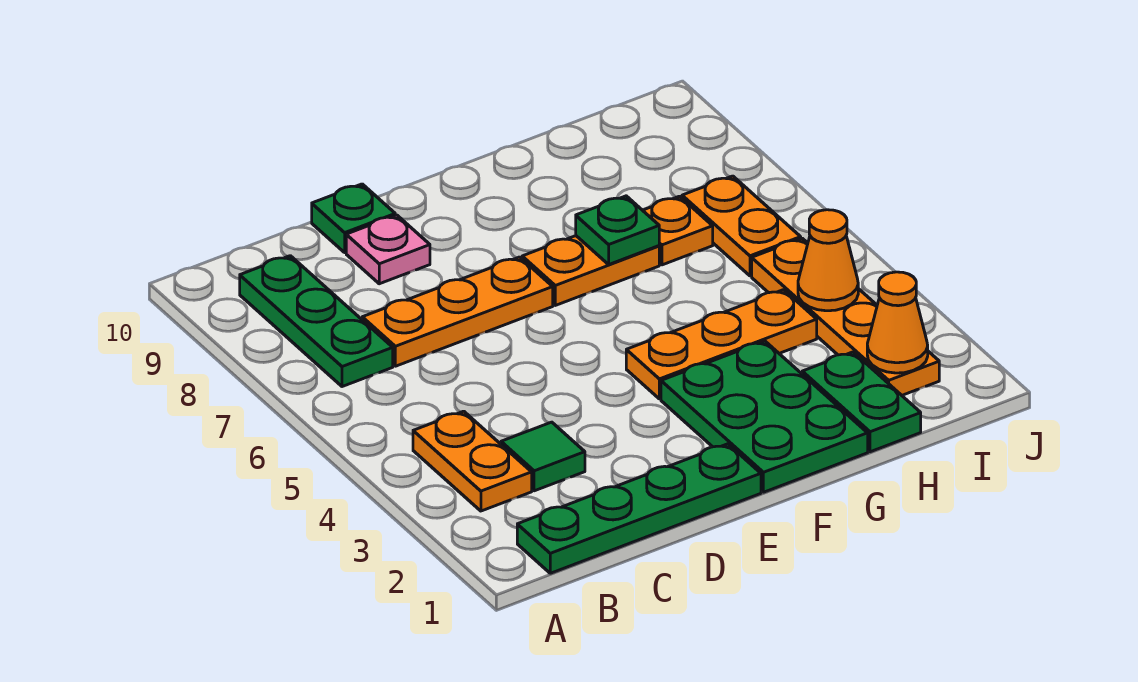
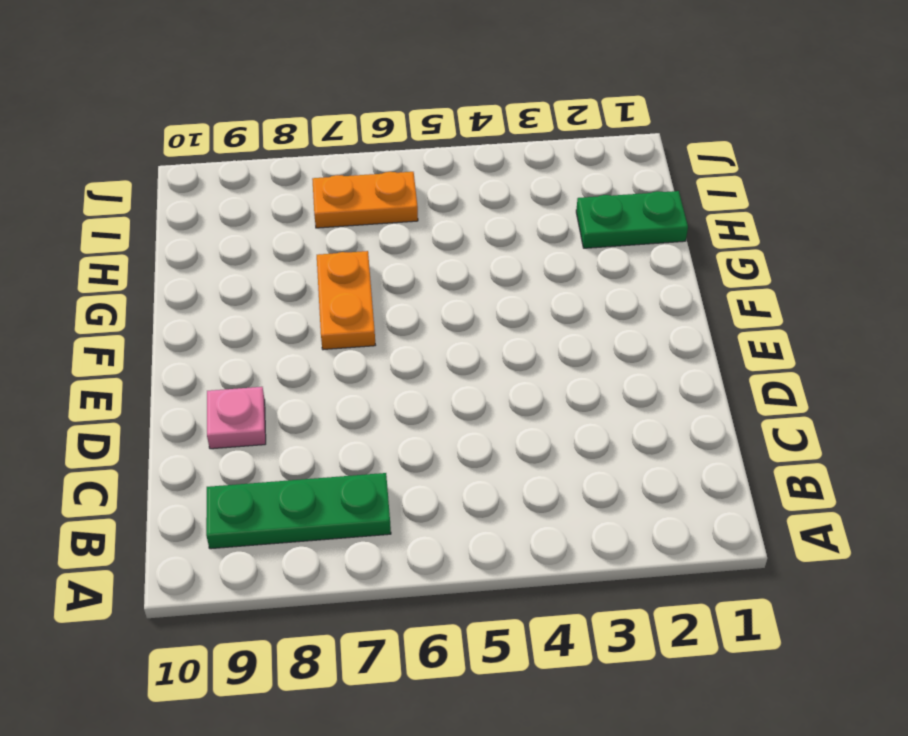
none -> green 1x4 plate [517,444,761,573]
none -> orange 1x2 plate [413,411,532,511]
none -> green 1x1 tile [501,422,585,491]

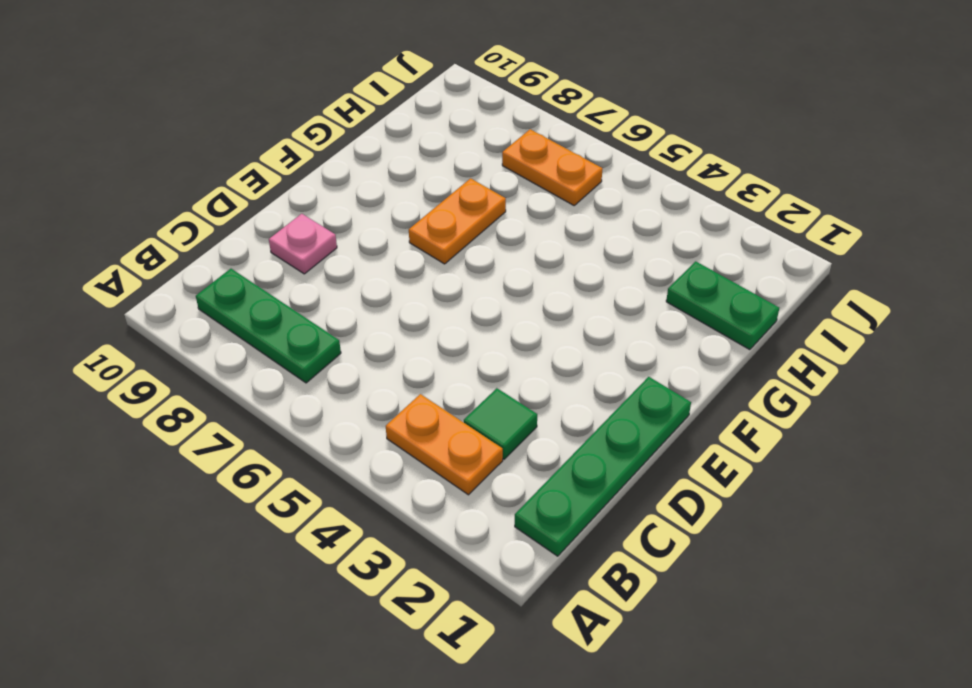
none -> orange 1x3 plate [362,257,553,366]
none -> green 1x1 plate [312,184,395,252]
none -> green 2x3 plate [661,341,868,492]

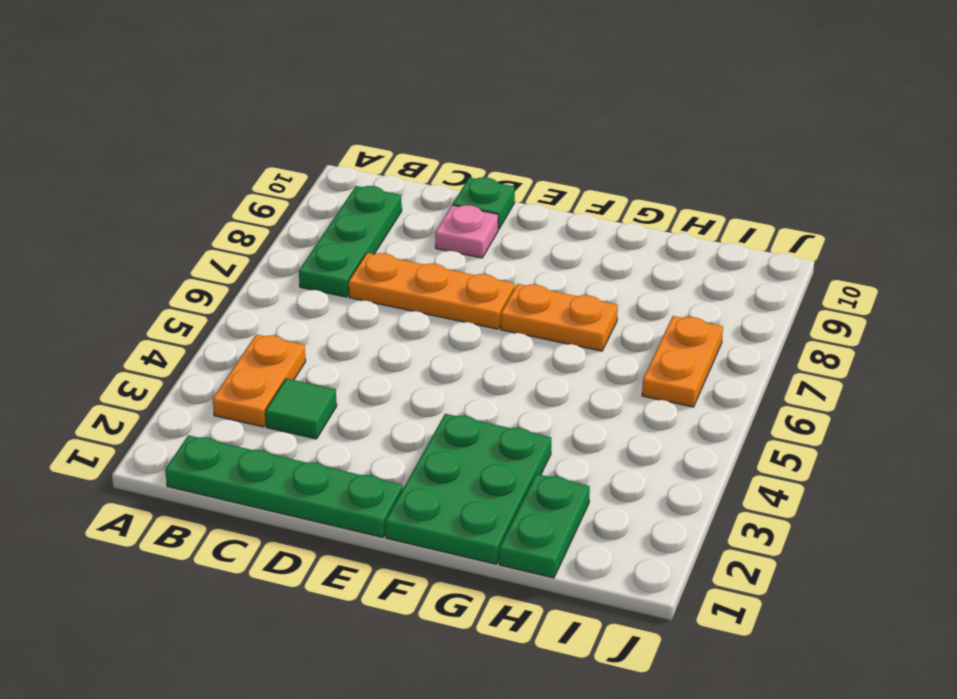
none -> orange 1x3 plate [626,290,817,399]
none -> orange 1x1 plate [643,196,713,265]
none -> orange 1x4 plate [752,238,939,395]

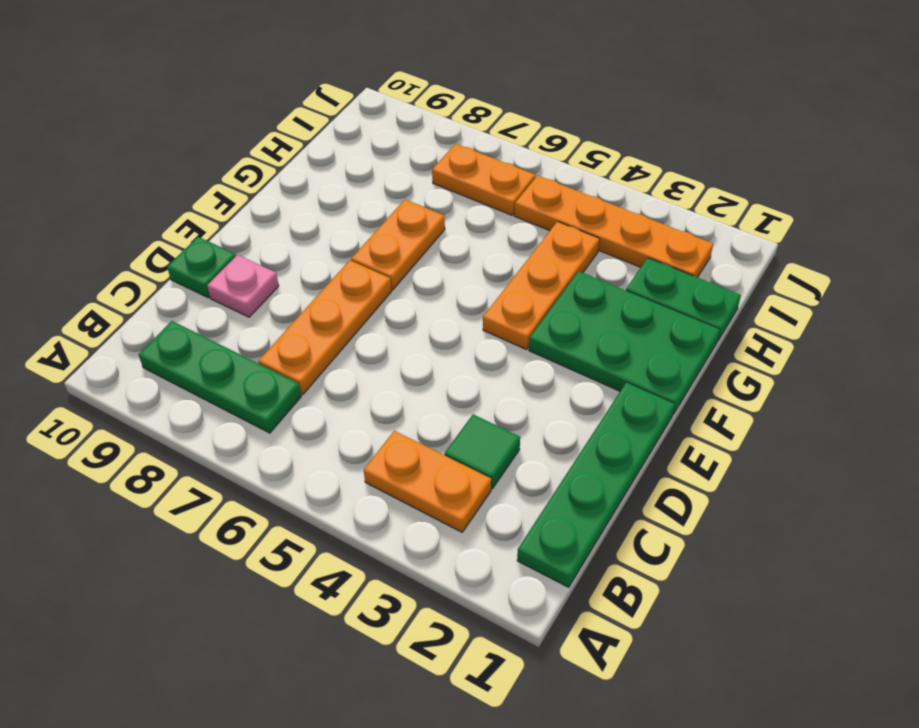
none -> orange 1x1 plate [643,196,713,265]
none -> green 1x1 plate [576,196,659,264]
none -> orange 1x1 cone [867,272,928,373]

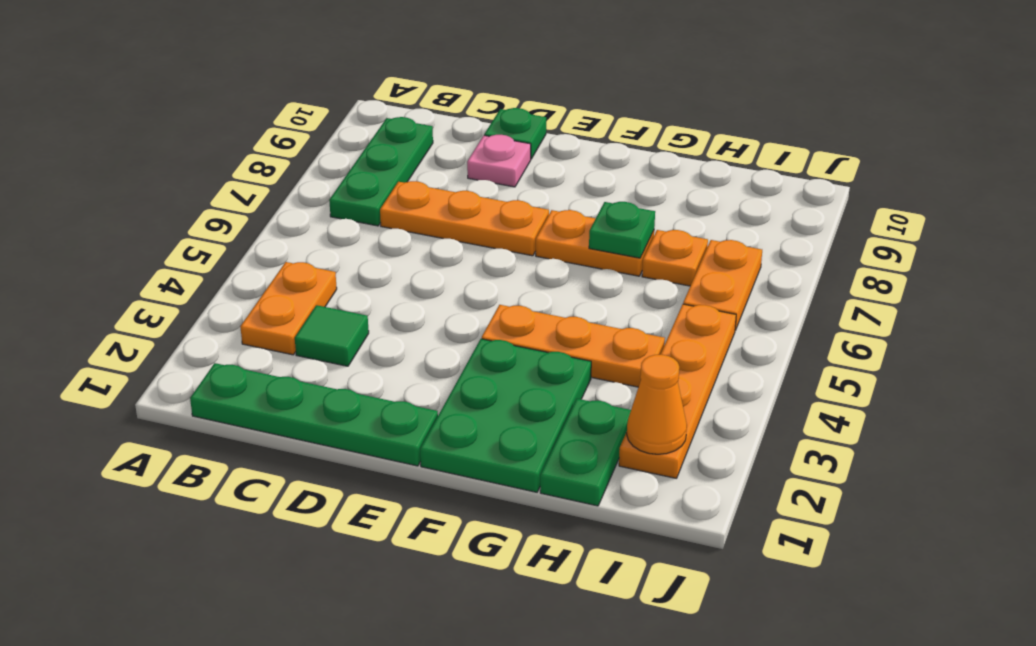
none -> orange 1x1 cone [798,210,858,311]

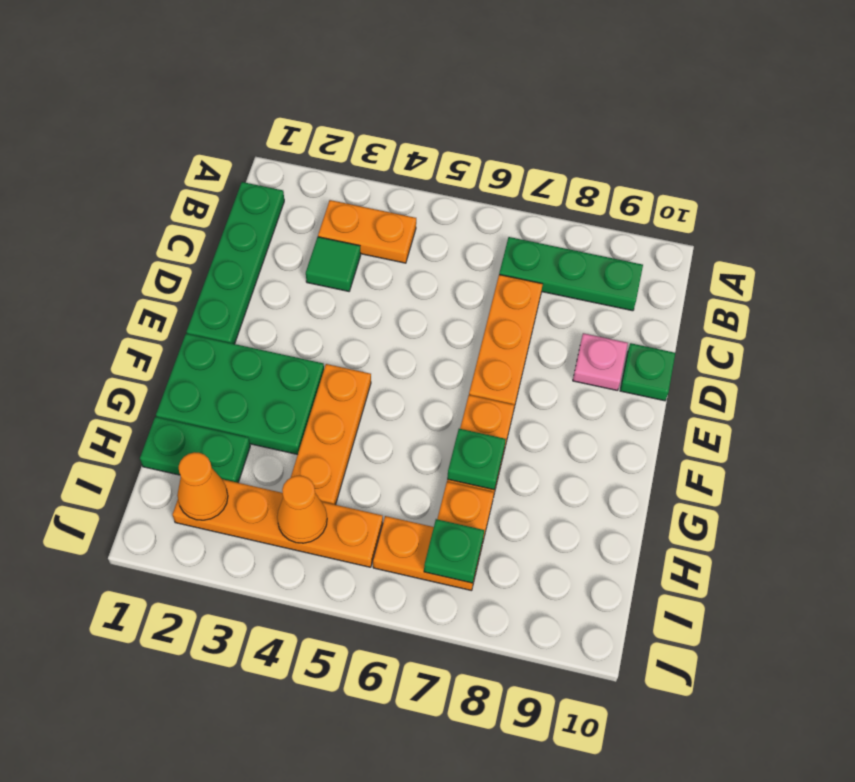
green 1x1 plate [424,519,484,583] -> none

